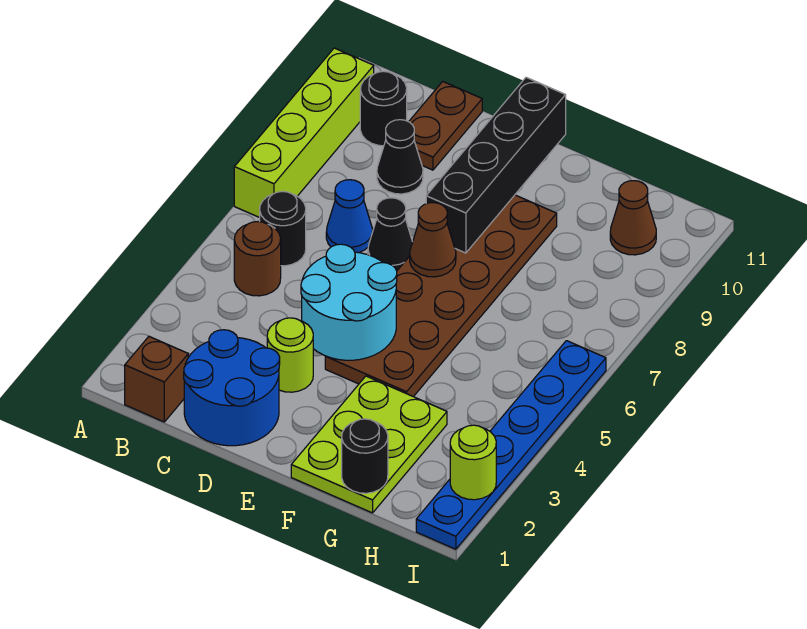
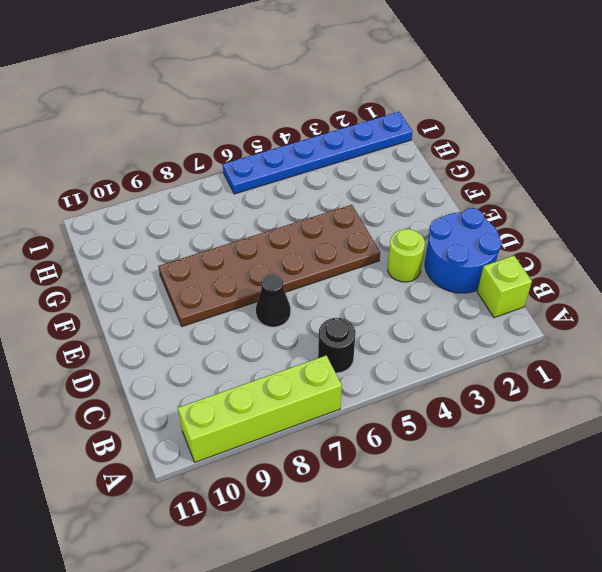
lime 1x1 brick [477,256,532,318] -> brown 1x1 brick [125,336,188,422]
none -> brown 1x1 round brick [234,222,281,296]
none -> black 1x1 round brick [360,71,407,146]
none -> blue 1x1 cone [326,180,373,253]

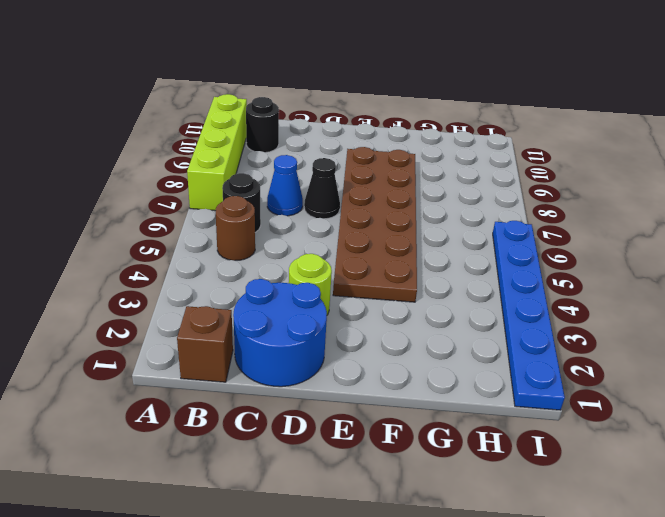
none -> black 1x1 cone [377,120,423,194]
none -> brown 1x2 plate [409,82,482,170]
none -> lime 2x3 plate [291,376,447,513]

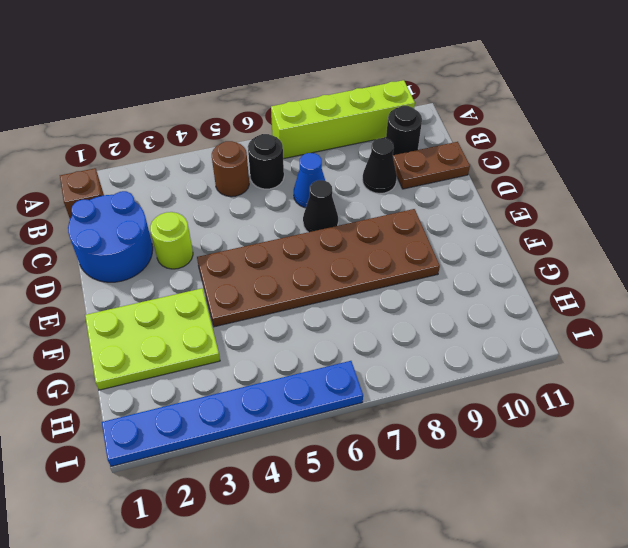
none -> brown 1x1 cone [610,181,656,255]
none -> cyan 2x2 round brick [301,244,397,360]
none -> brown 1x1 cone [410,203,456,277]

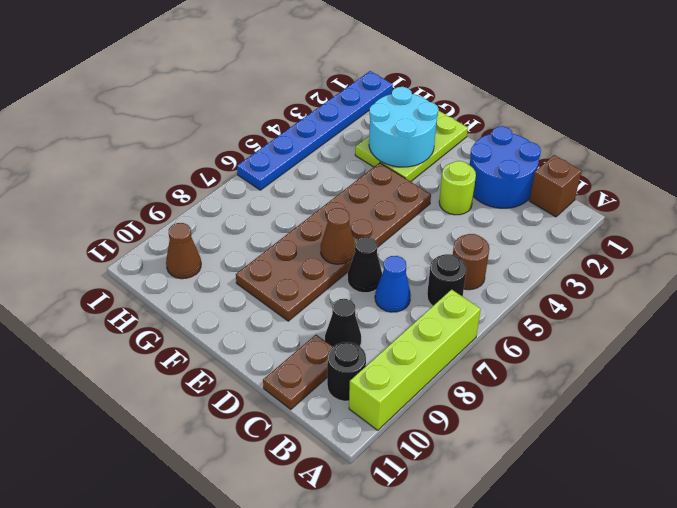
cyan 2x2 round brick [369,87,438,167] -> cyan 2x2 round brick moved to [301,244,397,360]
none -> black 1x4 brick [426,77,566,253]
none -> black 1x1 round brick [342,419,388,493]
none -> lime 1x1 round brick [450,425,496,500]

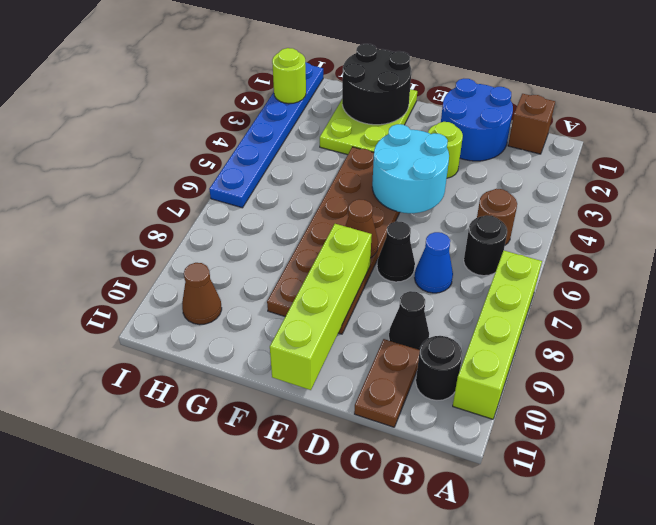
lime 1x4 brick [270,224,372,390] -> black 1x4 brick [426,77,566,253]
black 2x2 round brick [342,44,411,125] -> black 1x1 round brick [342,419,388,493]

